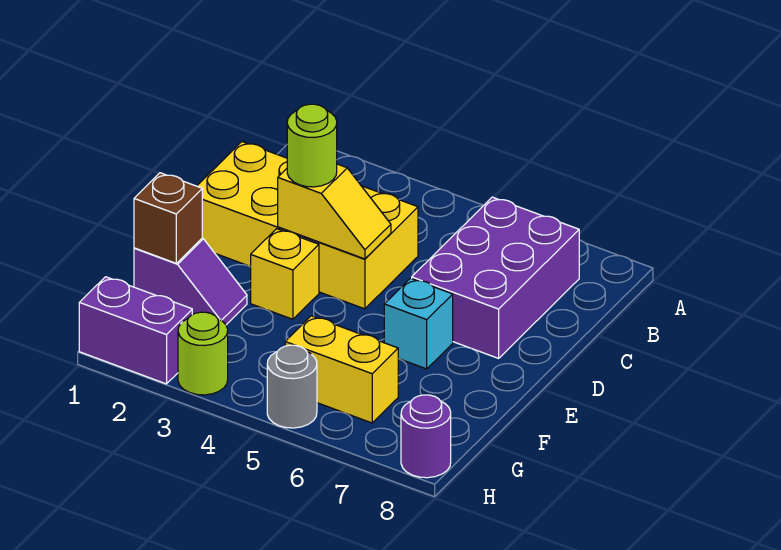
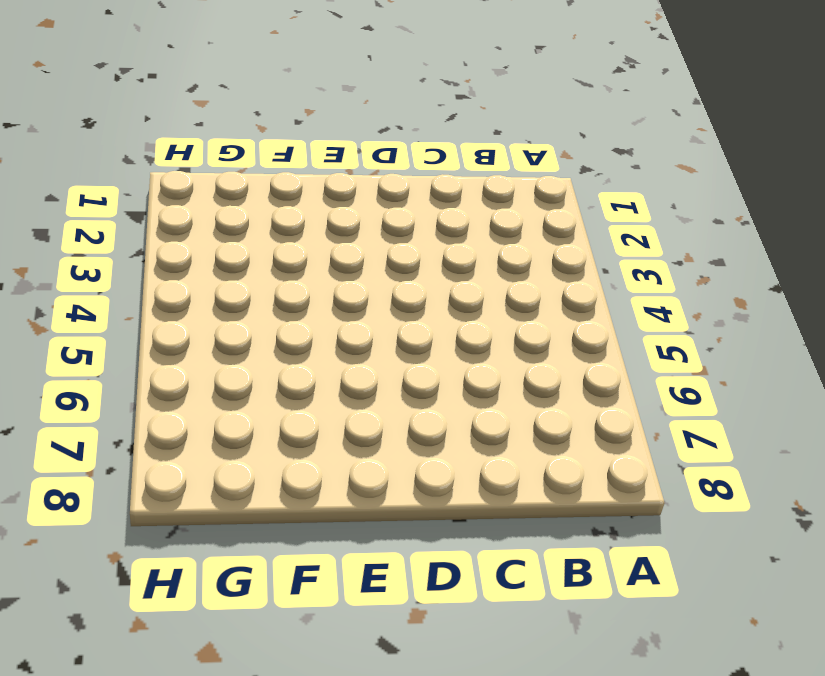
none -> purple 2x3 brick [412,197,579,358]
none -> yellow 2x4 brick [197,142,418,309]
none -> yellow 1x1 brick [251,229,319,319]

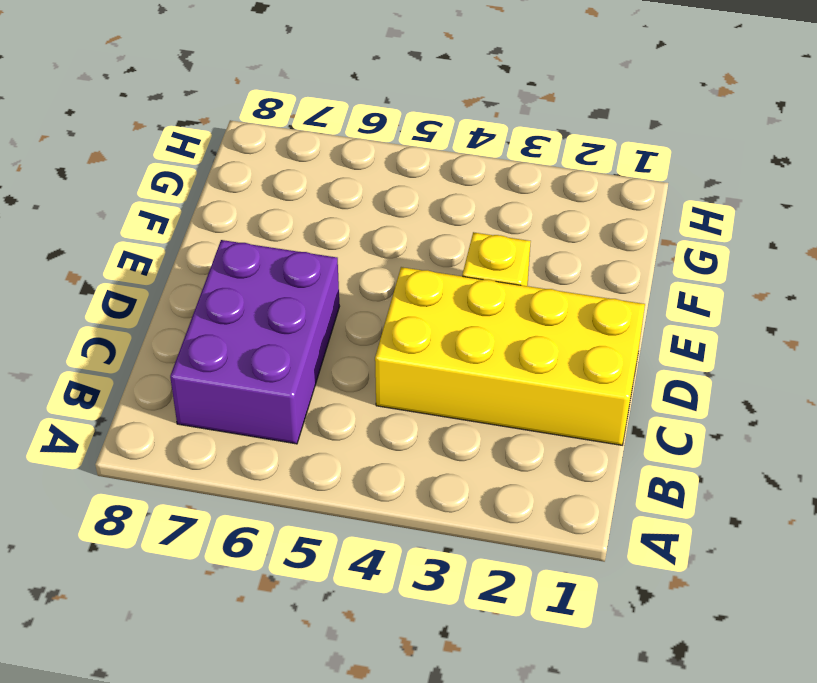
none -> cyan 1x1 brick [384,278,453,369]
none -> purple 1x2 slope [134,238,247,325]
none -> yellow 1x2 brick [285,316,398,423]

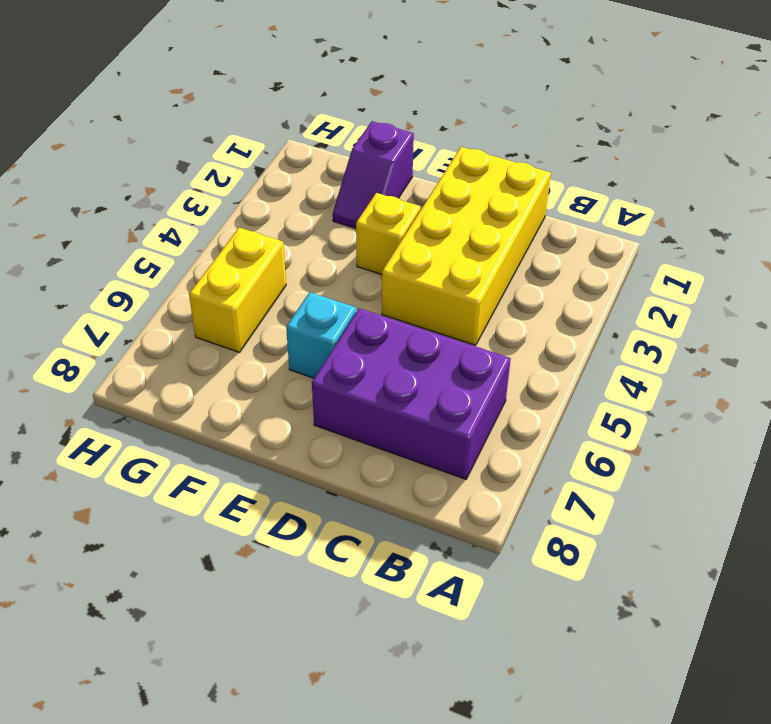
none -> purple 1x2 brick [79,277,192,384]
none -> lime 1x1 round brick [178,312,228,395]
none -> grey 1x1 round brick [267,345,317,428]

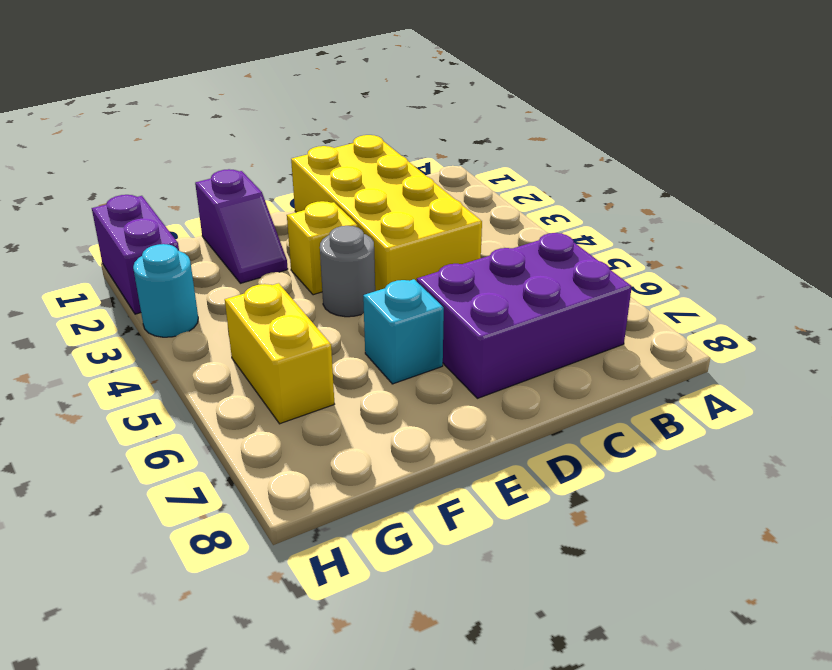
grey 1x1 round brick [320,226,375,317] -> grey 1x1 round brick moved to [267,345,317,428]
cyan 1x1 round brick [133,244,198,337] -> lime 1x1 round brick [178,312,228,395]
none -> purple 1x1 round brick [401,395,451,478]
none -> yellow 1x2 slope [278,164,391,259]
none -> brown 1x1 brick [134,173,202,263]

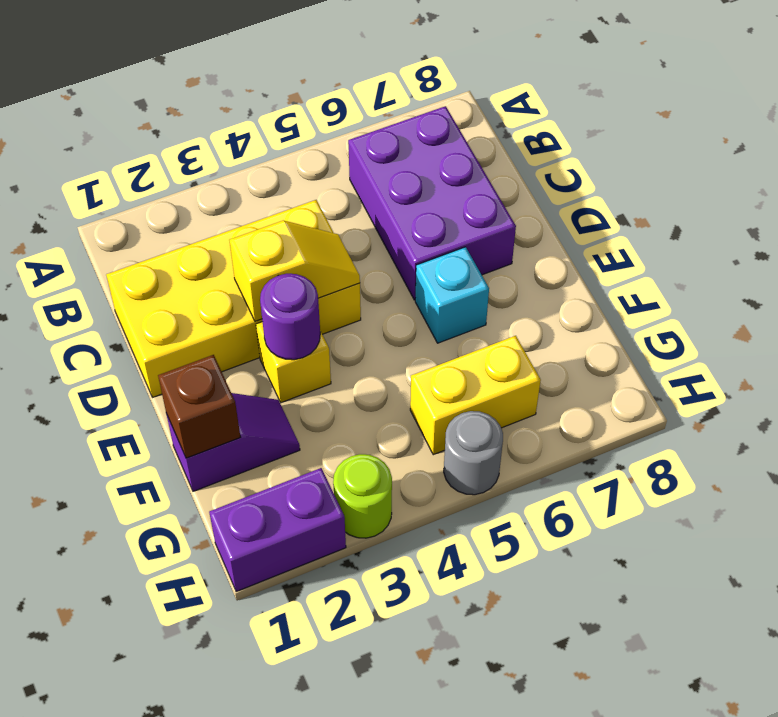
purple 1x1 round brick [260,274,320,360] -> purple 1x1 round brick moved to [401,395,451,478]
none -> lime 1x1 round brick [287,104,337,187]

